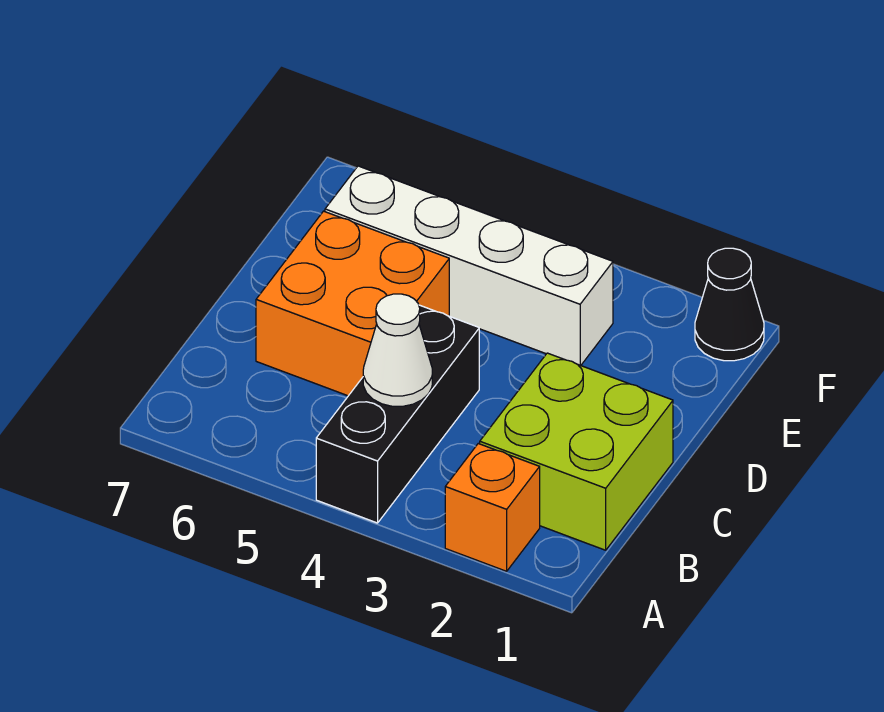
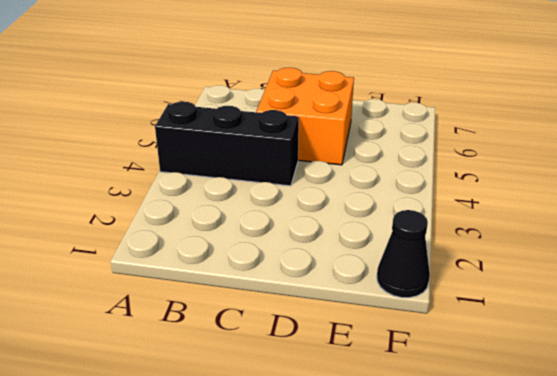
none -> orange 1x1 brick [445,444,540,571]
none -> lime 2x2 brick [480,353,673,550]

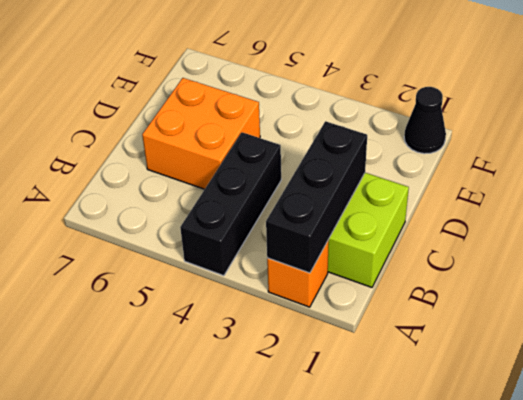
black 1x3 brick [266,121,367,273] -> none
none -> white 1x4 brick [325,166,613,365]
none -> white 1x1 cone [363,294,432,406]

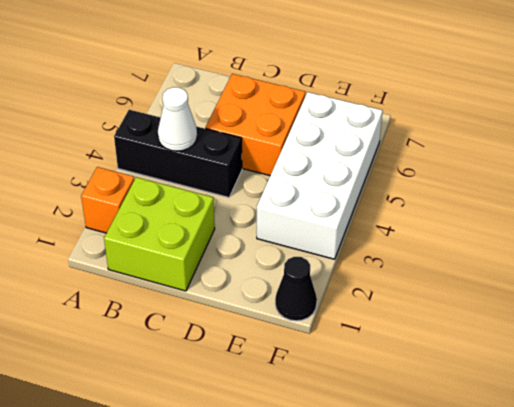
white 2x4 brick [257,92,383,259] -> white 1x4 brick [325,166,613,365]

